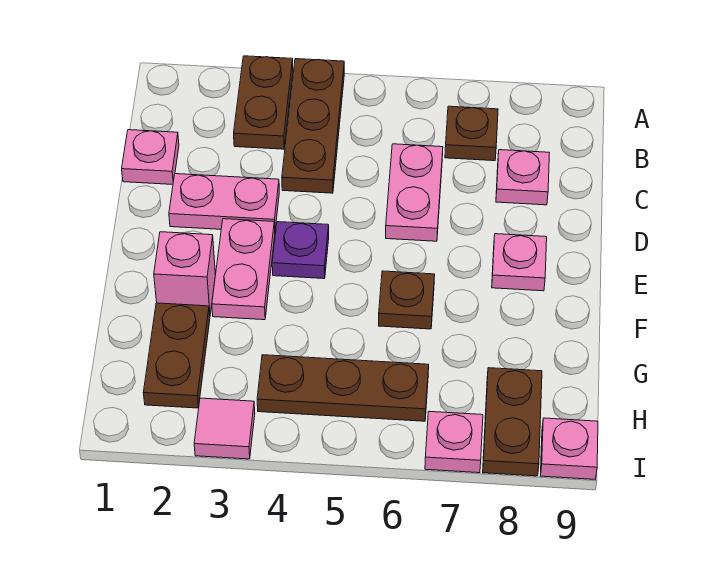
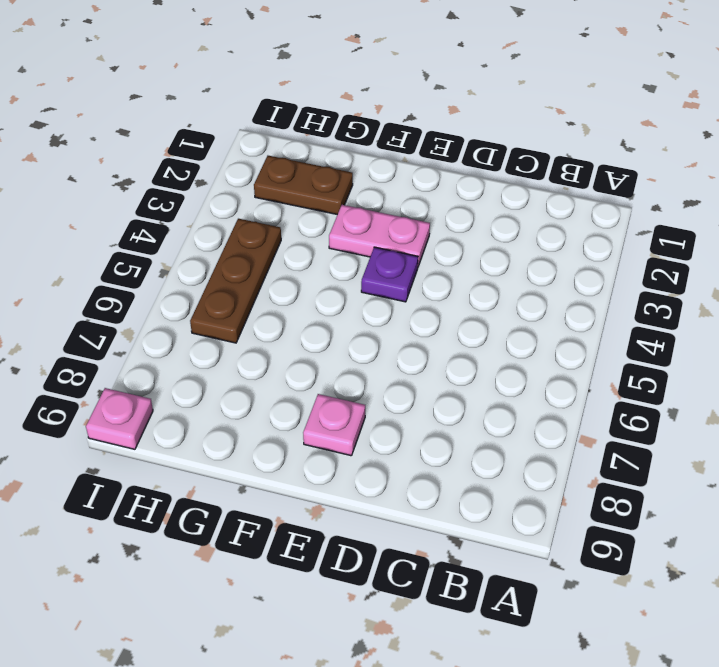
none -> brown 1x2 plate [234,56,293,149]
none -> brown 1x3 plate [282,59,344,193]
none -> brown 1x1 plate [445,106,498,161]

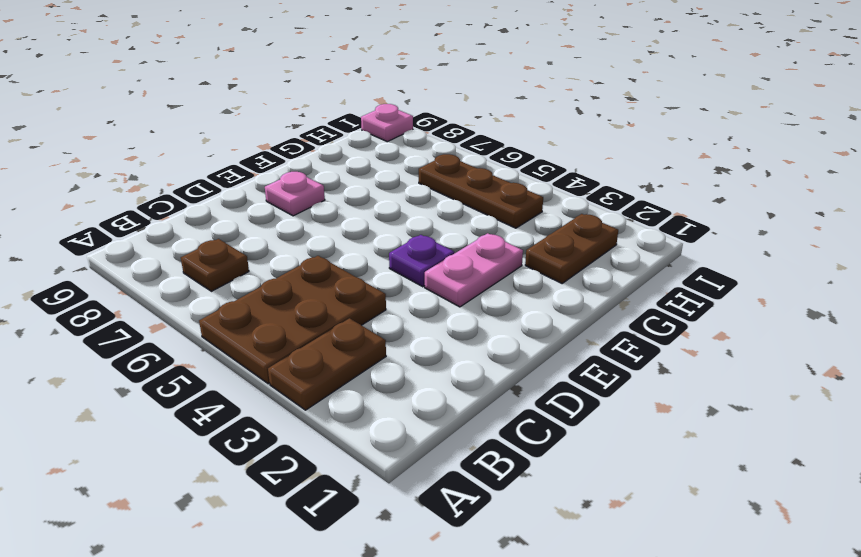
brown 2x3 plate [199,256,386,384] -> brown 1x3 plate [282,59,344,193]
none -> pink 1x1 plate [122,130,179,184]
none -> pink 1x2 plate [386,144,443,241]
none -> pink 1x1 plate [496,150,549,205]

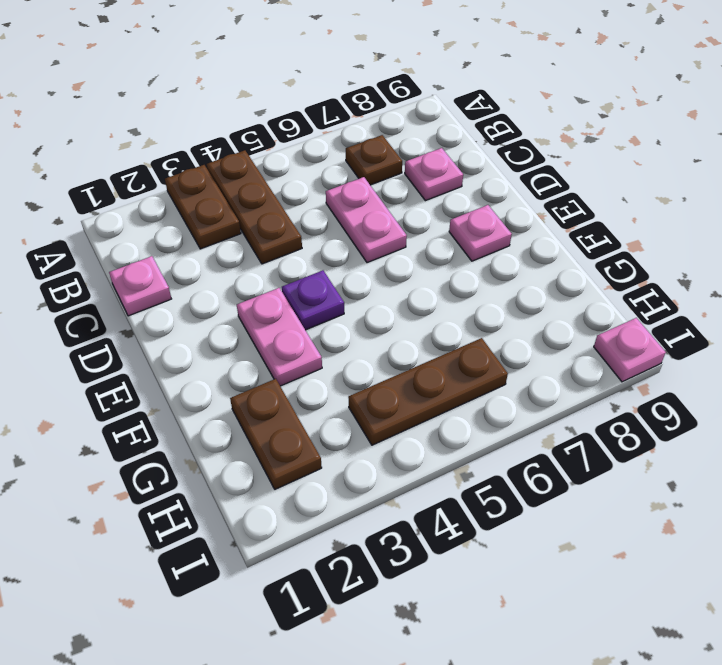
none -> pink 1x2 plate [169,174,279,229]
none -> pink 1x1 brick [154,232,215,314]
none -> brown 1x1 plate [379,271,435,329]

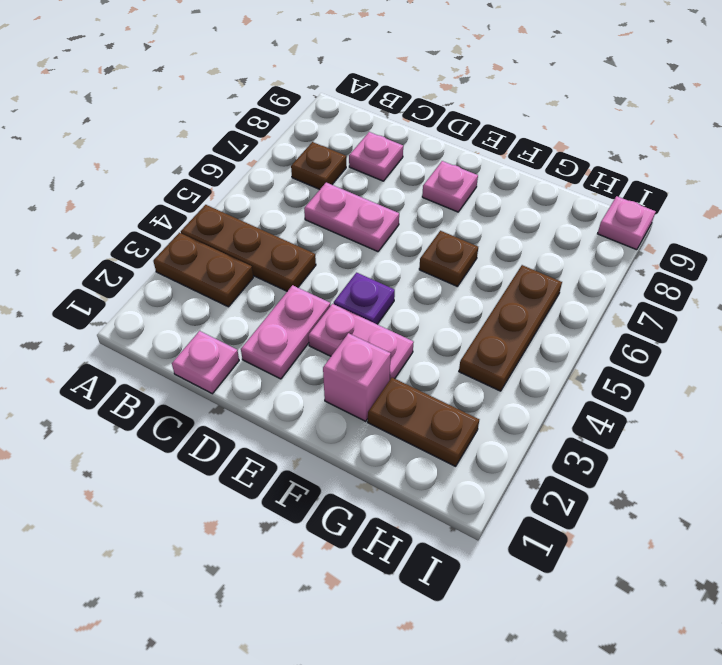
none -> brown 1x2 plate [483,368,542,476]
none -> pink 1x1 tile [194,398,255,459]
none -> pink 1x1 plate [425,411,483,473]

